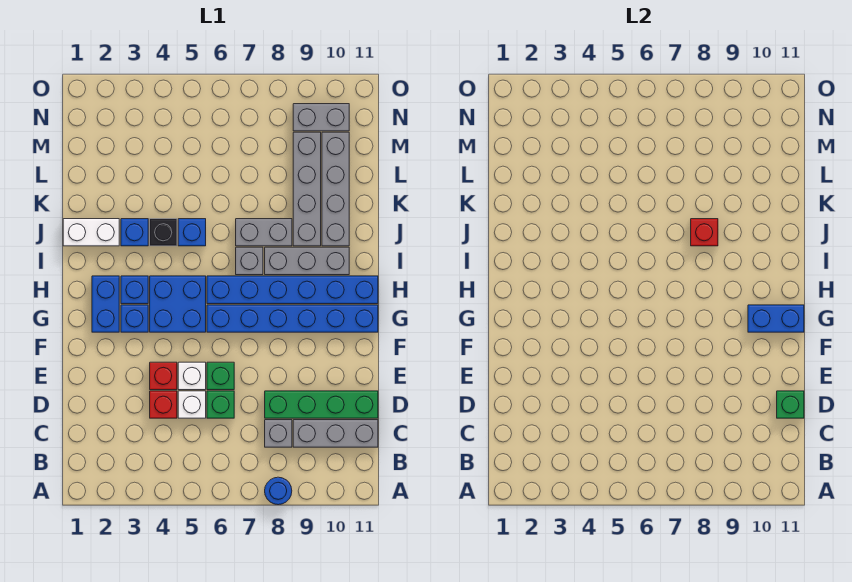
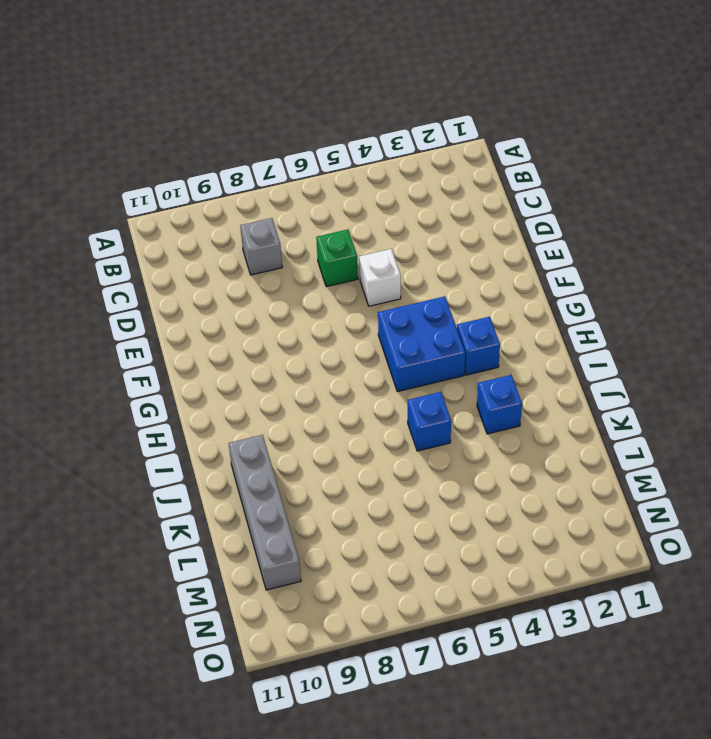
none -> blue 1x1 round brick [265,477,292,505]
none -> grey 1x3 brick [293,420,378,447]
none -> red 1x1 brick [150,391,177,418]

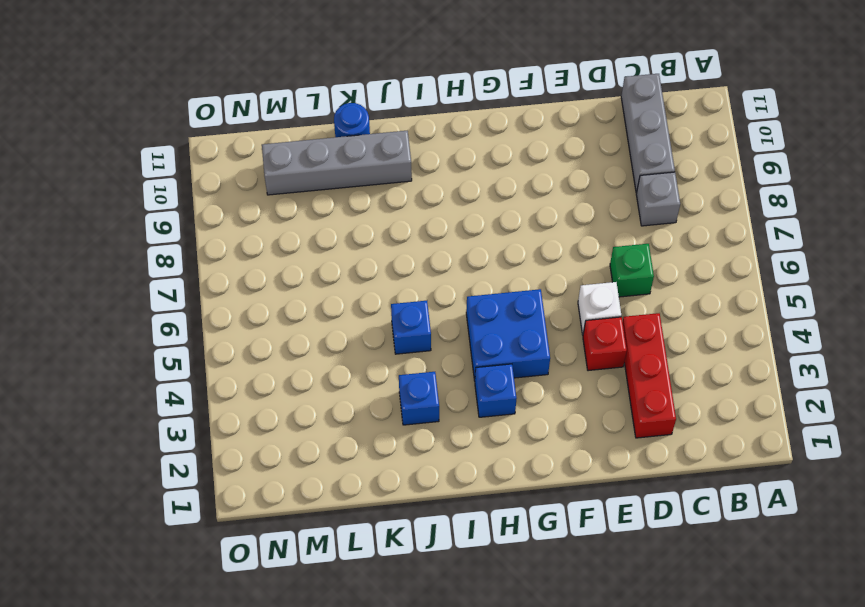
red 1x3 brick [623,313,676,438] -> red 1x1 brick [150,391,177,418]
blue 1x1 round brick [334,103,370,137] -> blue 1x1 round brick moved to [265,477,292,505]
none -> white 1x1 brick [178,391,206,418]
none -> green 1x4 brick [265,391,378,418]
none -> green 1x1 brick [207,362,234,390]

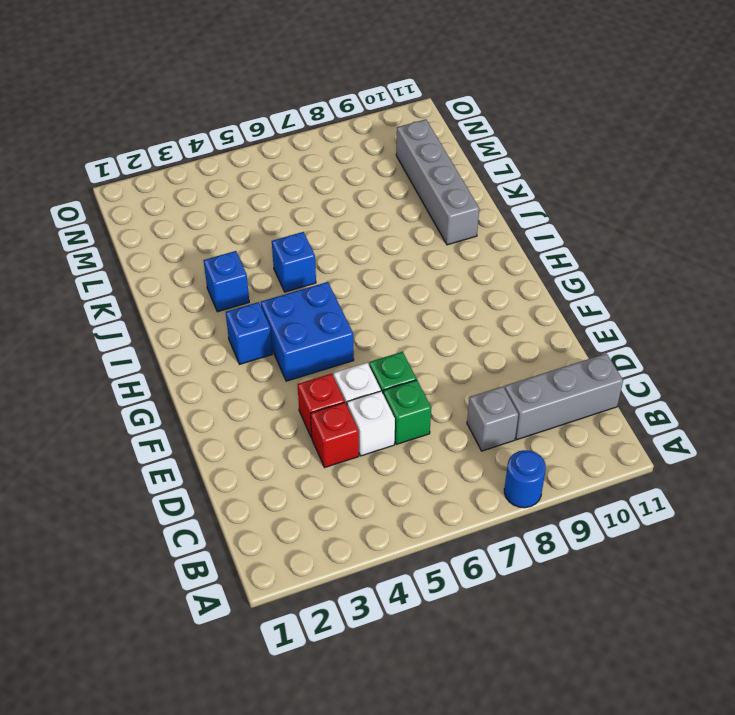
none -> green 1x4 brick [265,391,378,418]
none -> blue 1x2 brick [92,276,119,332]
none -> blue 1x1 brick [121,305,148,332]

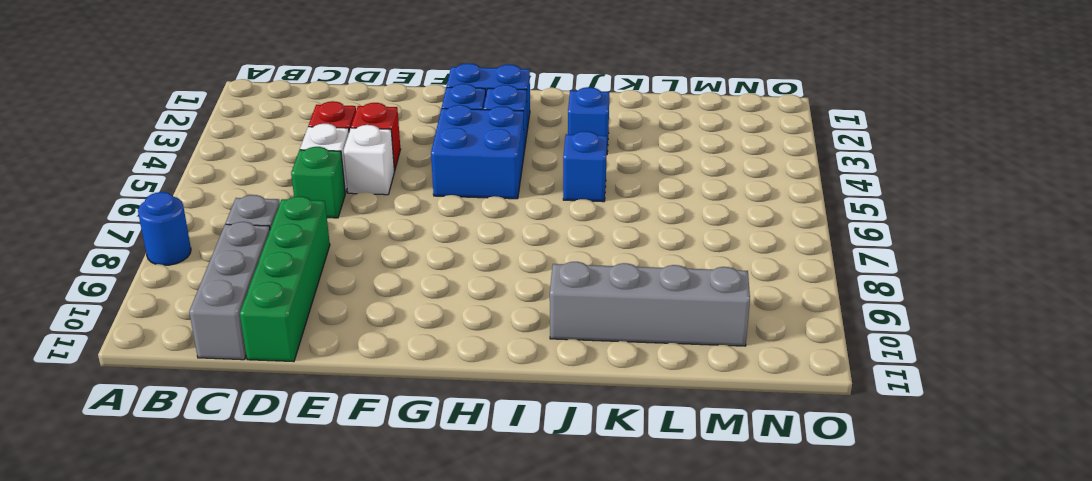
none -> green 1x1 brick [207,362,234,390]
none -> blue 1x6 brick [207,305,378,332]
none -> blue 1x6 brick [207,276,378,304]

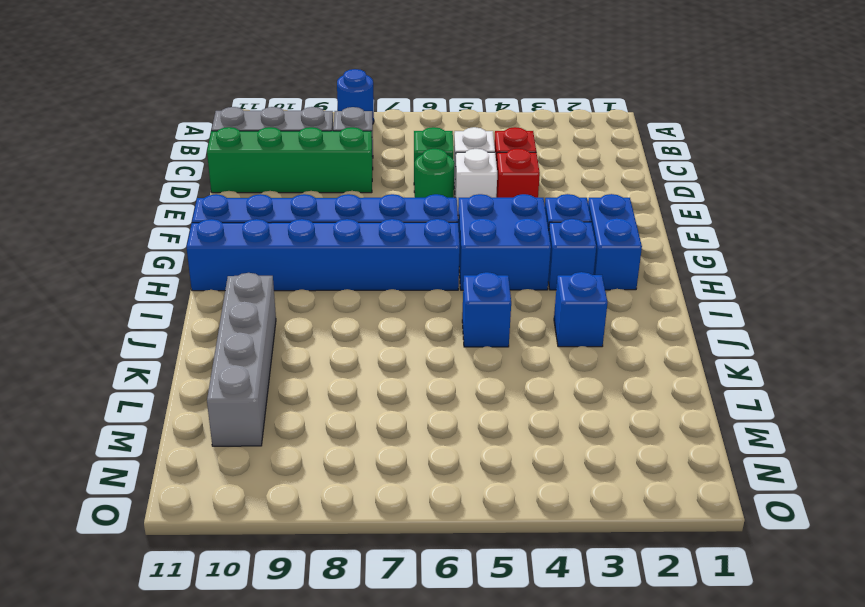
green 1x1 round brick [415,149,455,198] -> green 1x1 brick [207,362,234,390]
none -> grey 1x1 brick [236,247,263,275]
none -> grey 1x3 brick [265,247,349,275]
none -> white 1x2 brick [63,219,119,246]

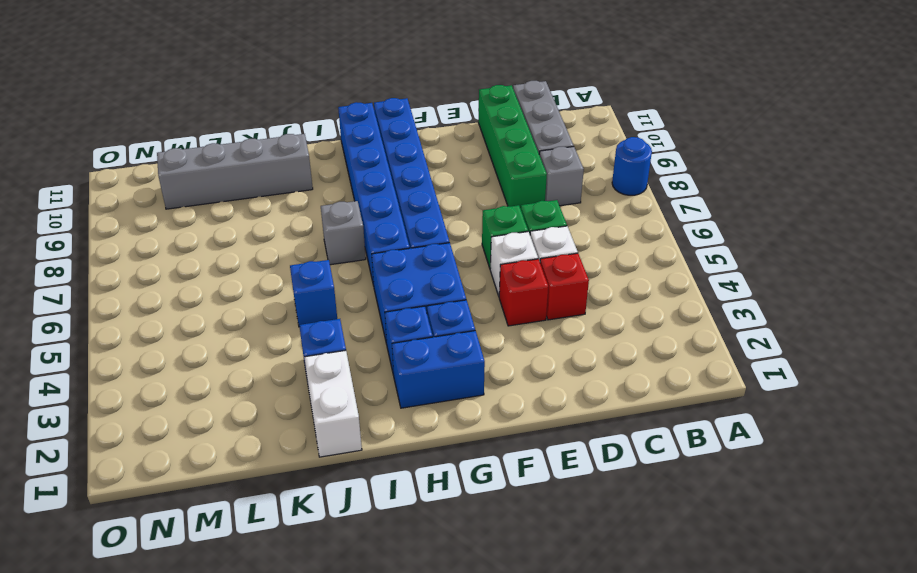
none -> grey 1x3 brick [265,247,349,275]
none -> black 1x1 brick [150,219,177,246]
none -> grey 1x2 brick [236,219,292,246]

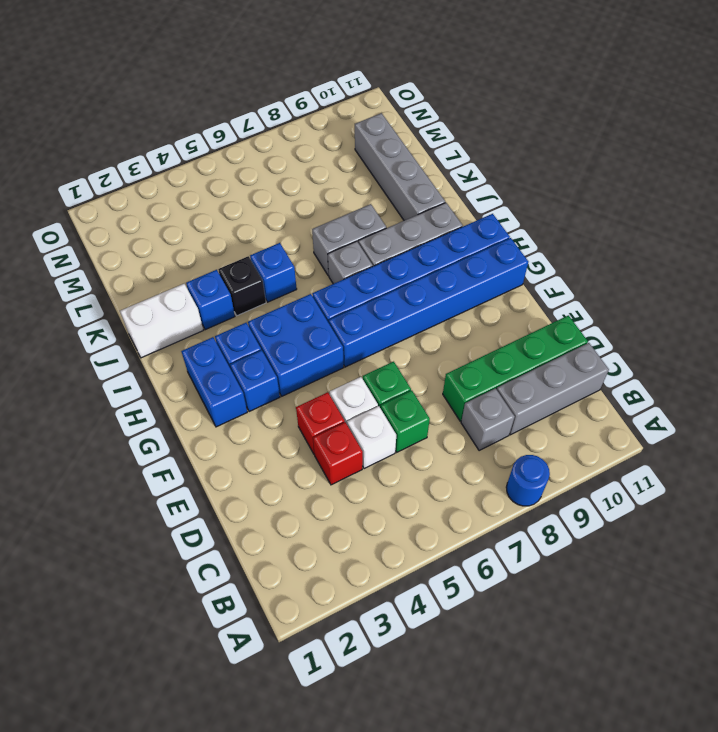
none -> grey 1x4 brick [293,132,321,246]
none -> grey 1x2 brick [293,104,349,131]
none -> green 1x1 brick [777,391,804,418]

